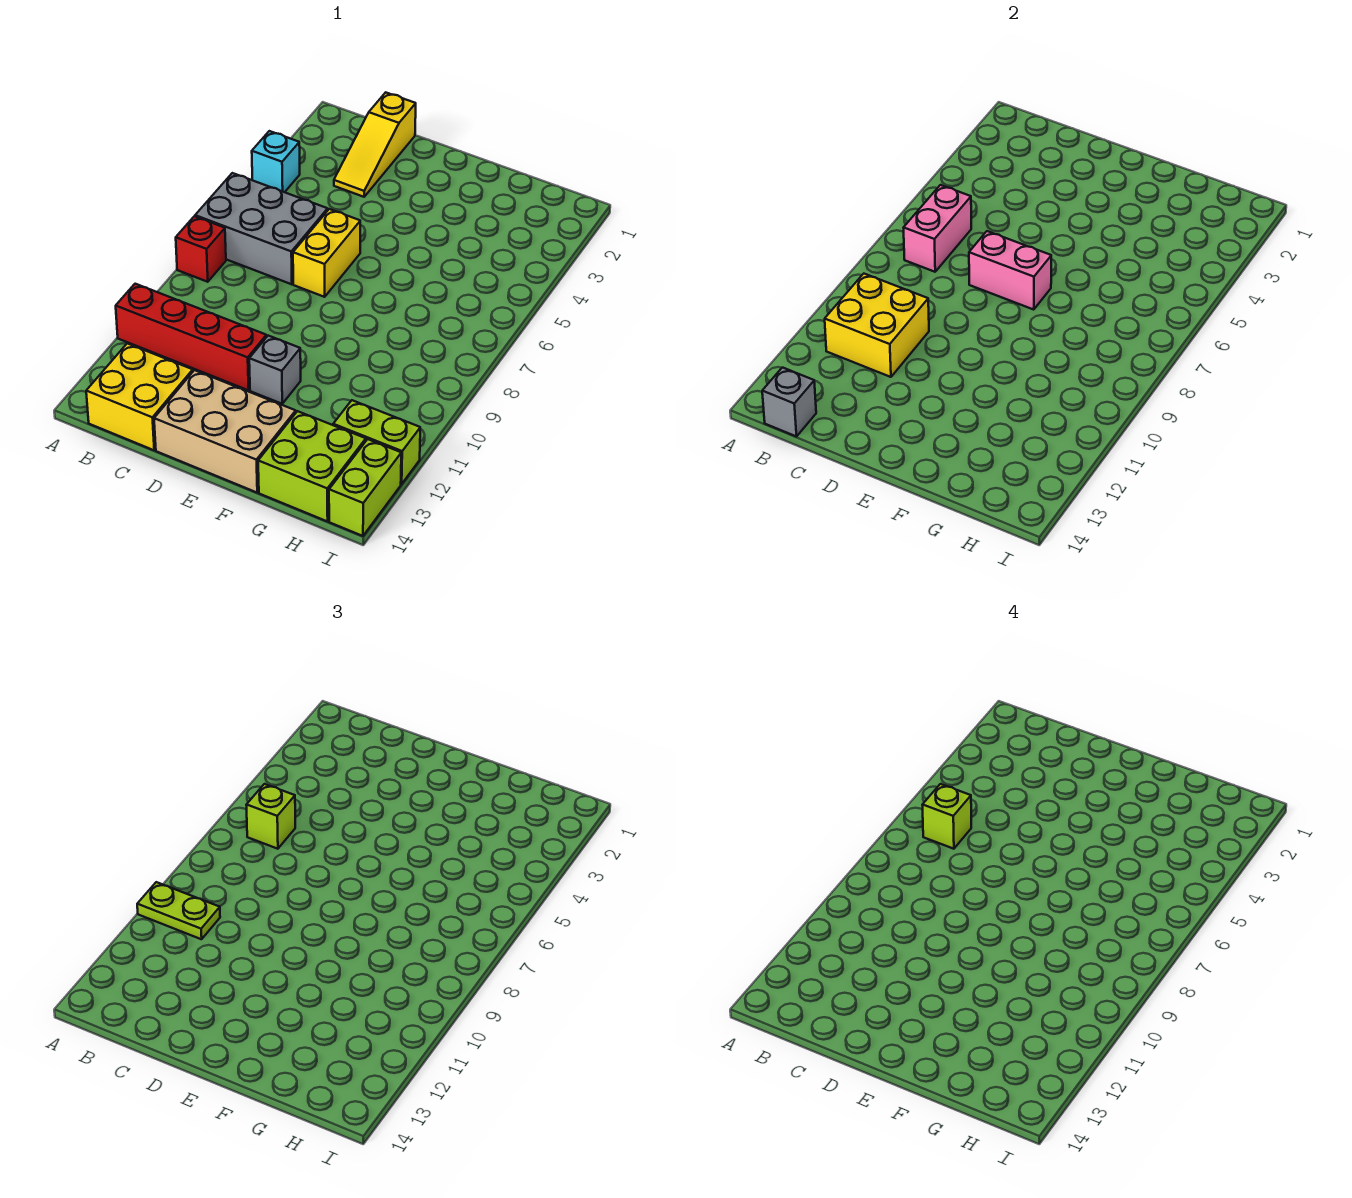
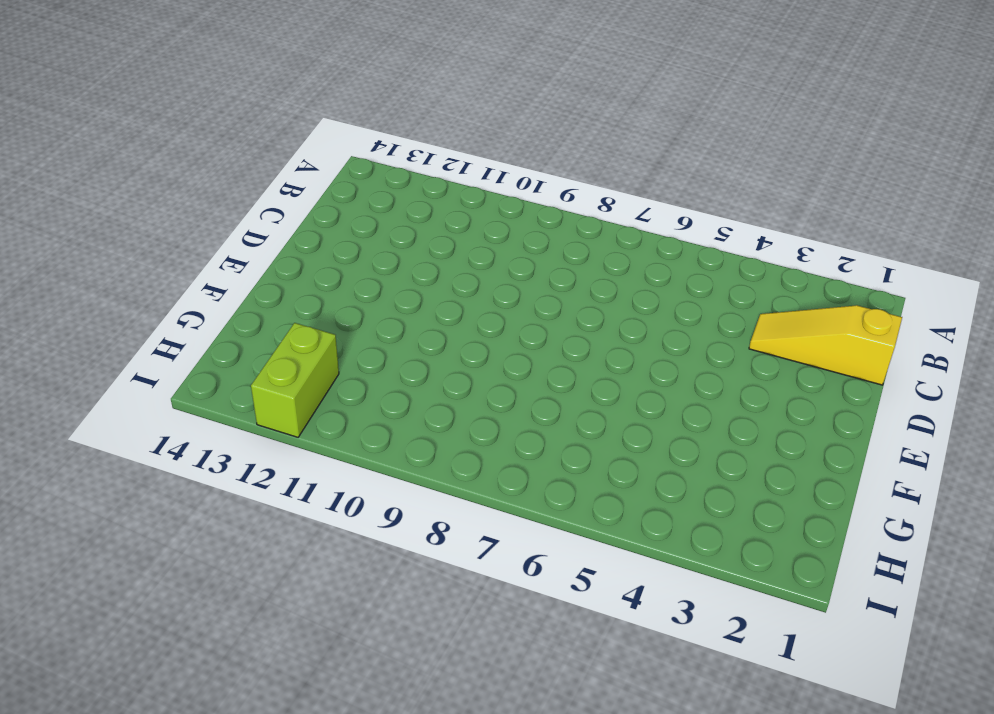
none -> cyan 1x1 brick [252,131,300,192]
none -> grey 2x3 brick [195,173,328,284]
none -> red 1x1 brick [176,216,226,282]

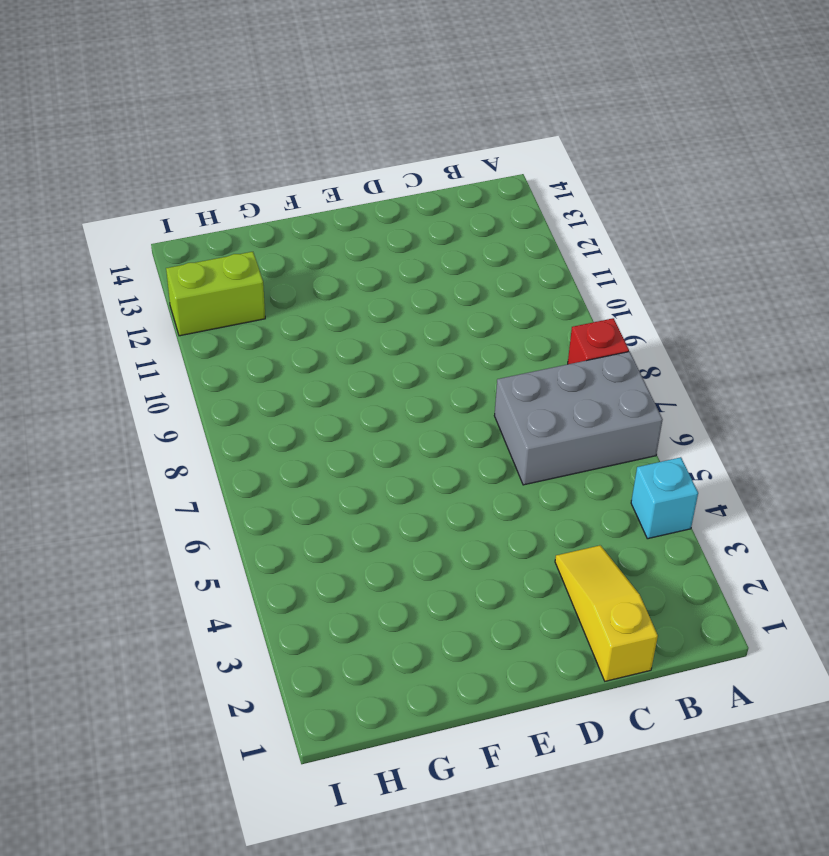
none -> red 1x4 brick [116,284,266,390]
none -> yellow 2x2 brick [86,343,193,450]
none -> yellow 1x2 brick [293,209,360,297]

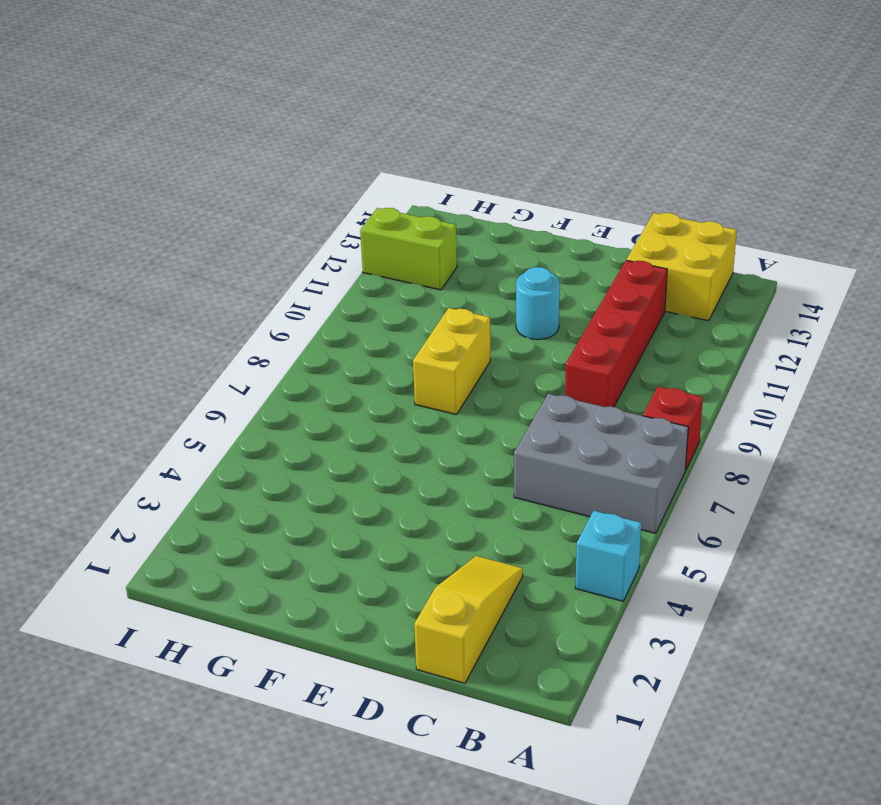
red 1x4 brick [565,260,667,407] -> red 1x4 brick turned to [116,284,266,390]
cyan 1x1 round brick [516,267,560,340] -> grey 1x1 brick [249,336,301,404]
yellow 1x2 brick [413,308,490,415] -> yellow 1x2 brick moved to [293,209,360,297]
none -> tan 2x3 brick [154,370,296,492]
none -> lime 2x2 brick [258,411,366,521]
none -> lime 1x2 brick [329,439,401,536]

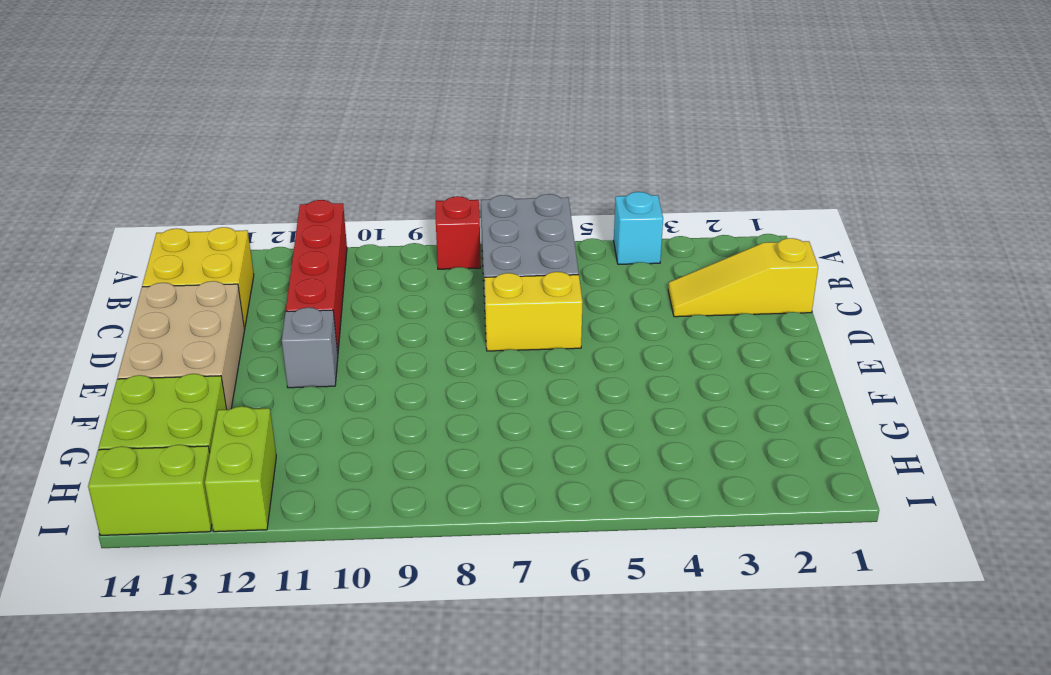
none -> pink 1x2 brick [904,185,971,272]
none -> yellow 2x2 brick [825,274,929,377]
none -> grey 1x1 brick [762,368,816,437]

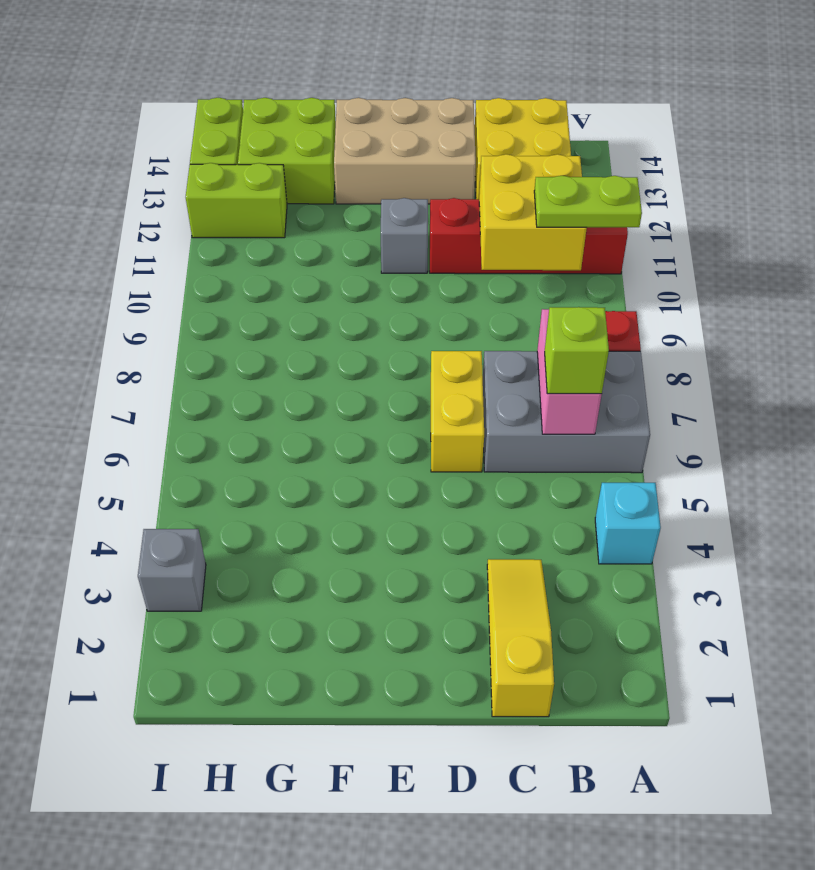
grey 1x1 brick [138,529,206,611] -> grey 1x1 brick moved to [762,368,816,437]
none -> pink 1x2 brick [969,231,1051,309]
none -> lime 1x1 brick [923,784,971,849]

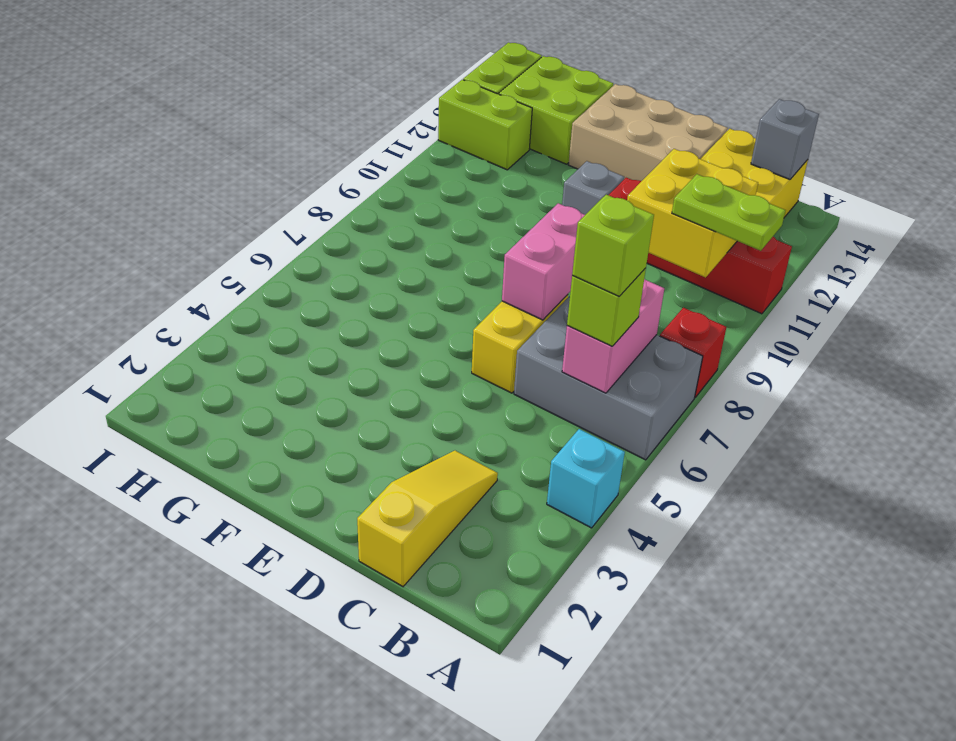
pink 1x2 brick [502,203,585,320] -> pink 1x2 brick turned to [969,231,1051,309]

